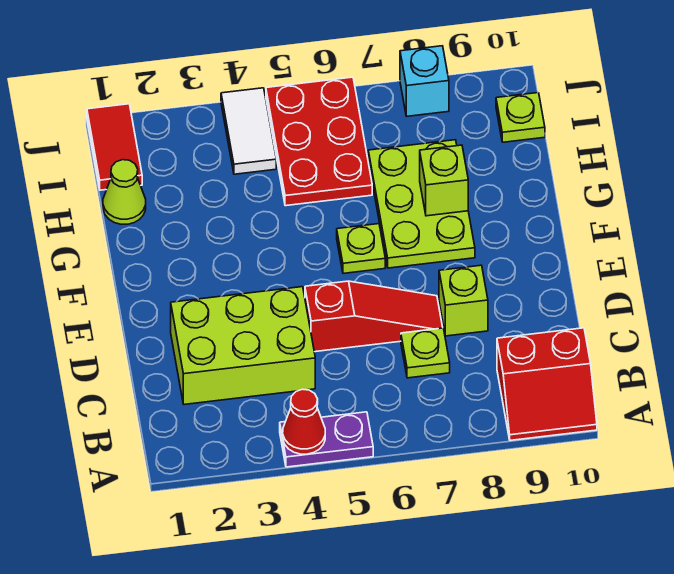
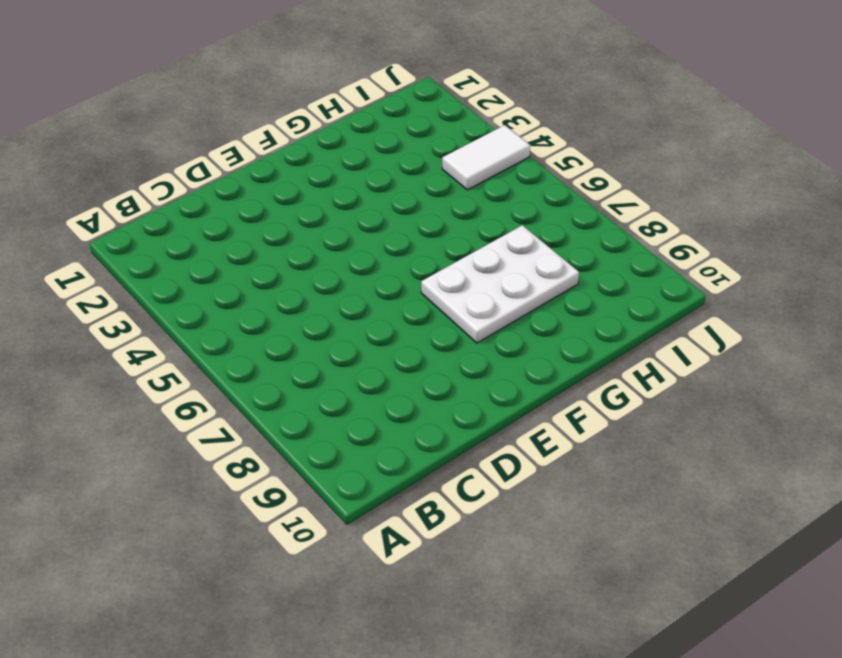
white 2x3 plate [421,225,579,343] -> lime 2x3 plate [368,140,475,268]
none -> purple 1x2 plate [280,412,373,467]
none -> red 2x2 slope [497,328,597,440]
none -> lime 2x3 brick [171,287,315,404]

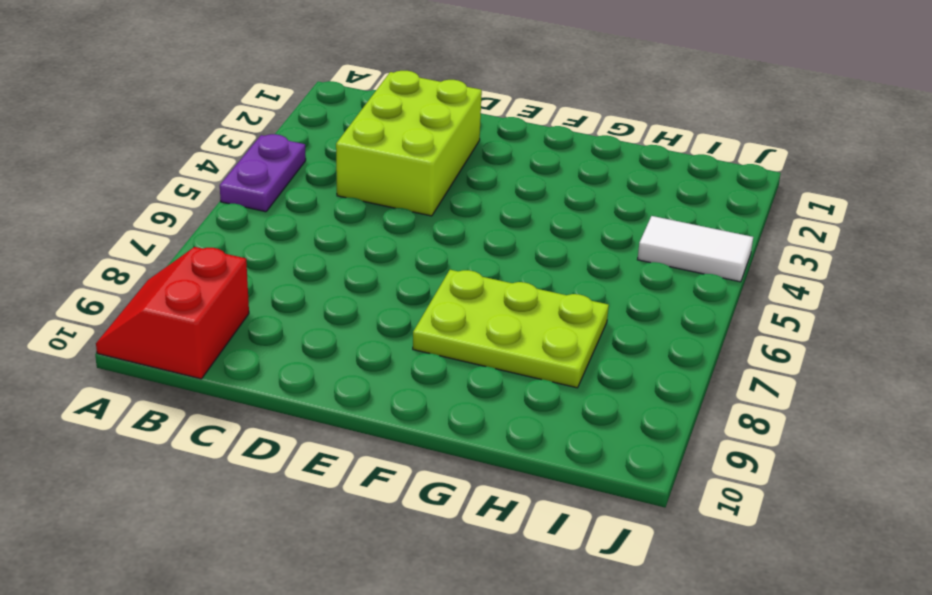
none -> lime 1x1 plate [401,328,450,378]
none -> red 1x3 slope [305,281,443,352]
none -> lime 1x1 brick [439,265,488,336]

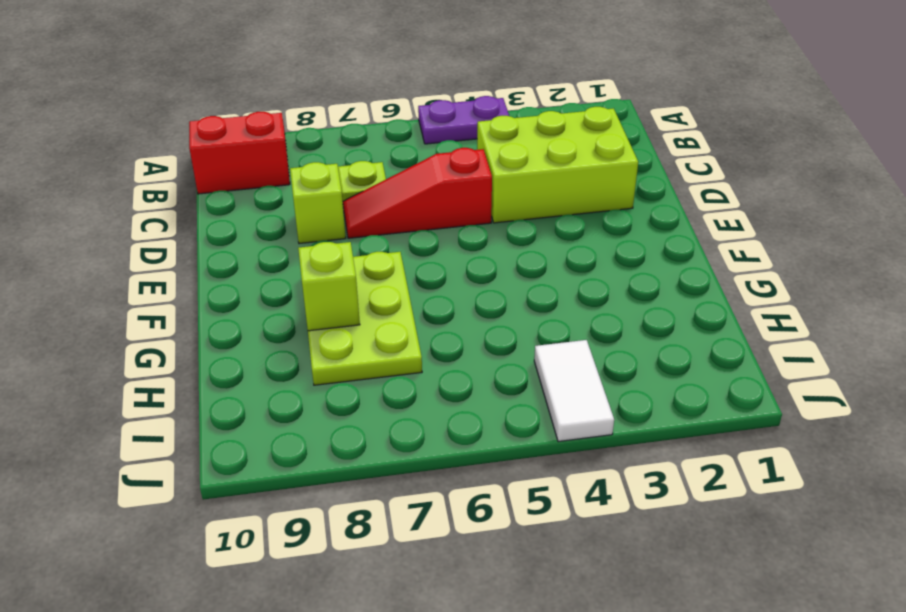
none -> lime 1x1 plate [337,224,385,273]
none -> lime 1x1 cone [103,160,146,224]
none -> red 2x3 plate [266,77,372,206]

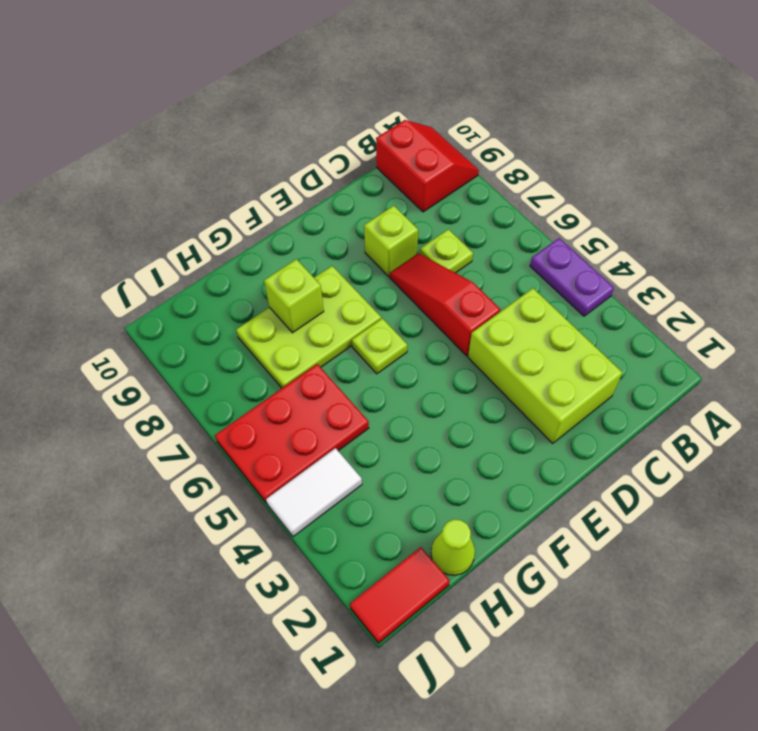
none -> lime 1x1 plate [496,93,545,142]
none -> cyan 1x1 brick [400,46,449,116]
none -> red 1x1 cone [283,389,325,454]

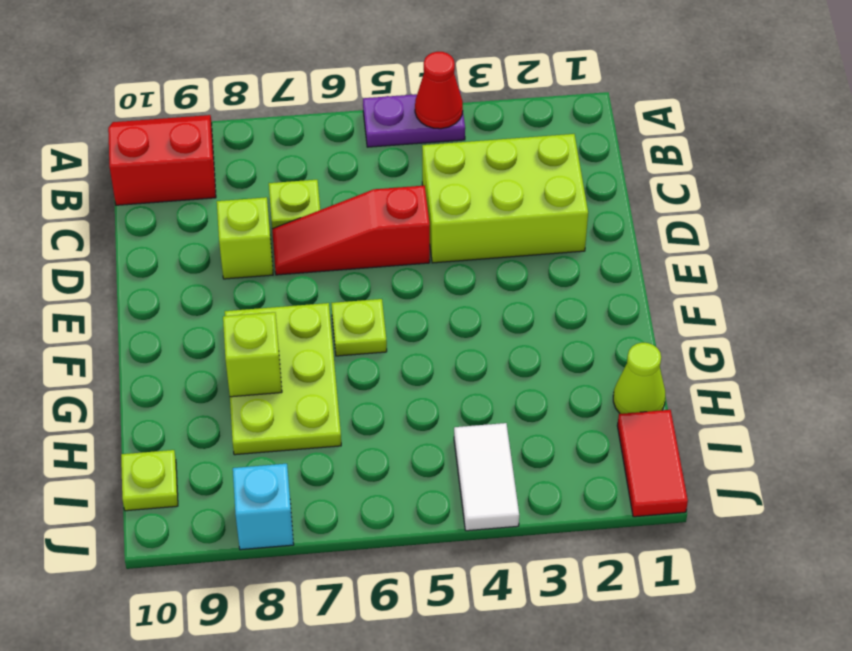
none -> red 2x3 plate [266,77,372,206]

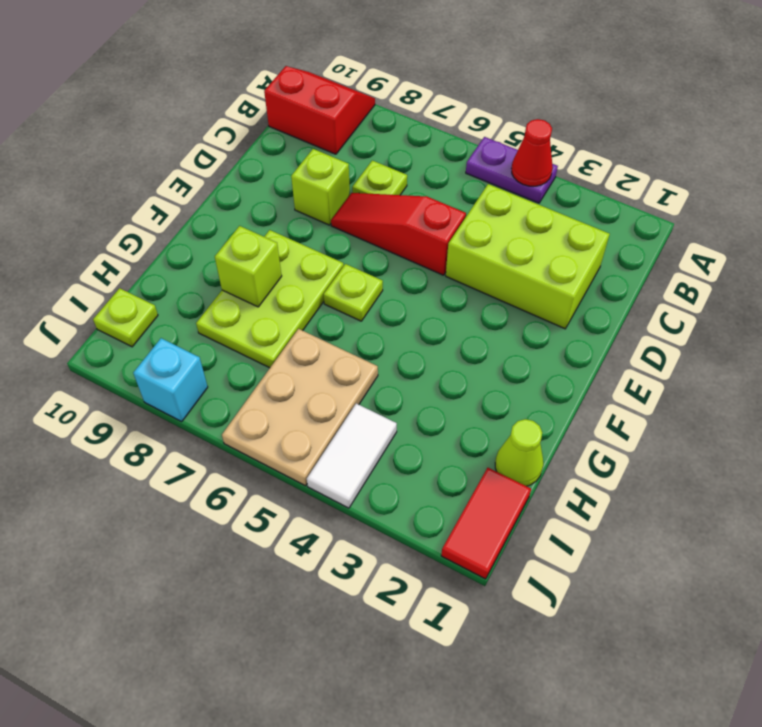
tan 2x3 plate [222,329,378,486] -> red 2x3 plate [266,77,372,206]

